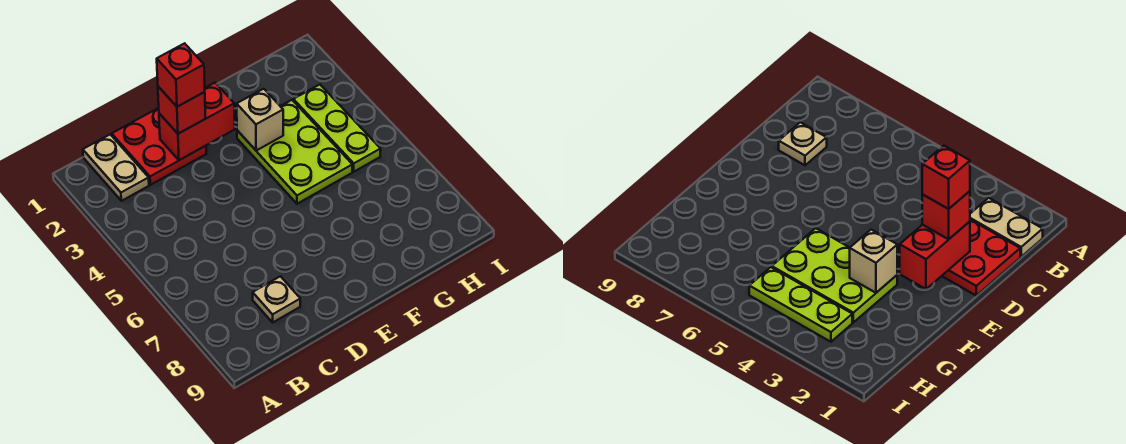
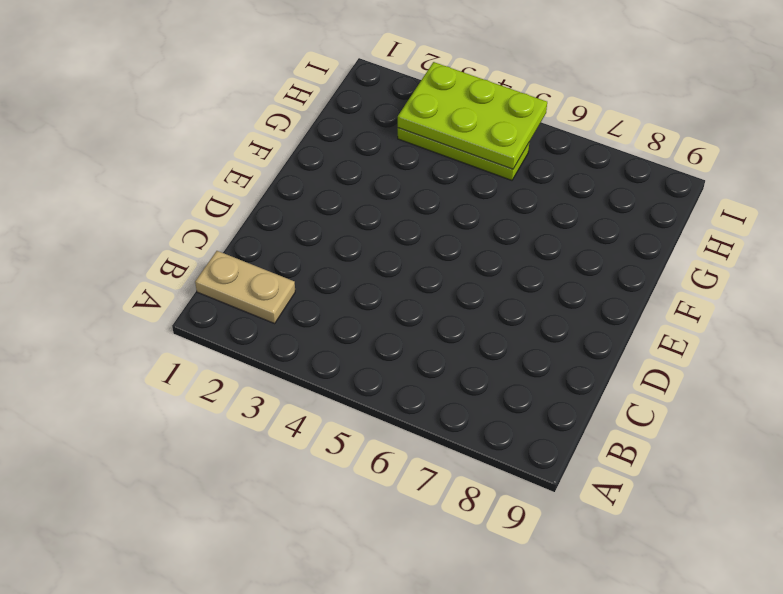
lime 2x3 plate [398,62,547,169] -> lime 2x3 plate moved to [237,100,352,204]
none -> red 2x2 plate [112,108,206,185]
none -> tan 1x1 plate [253,276,300,322]

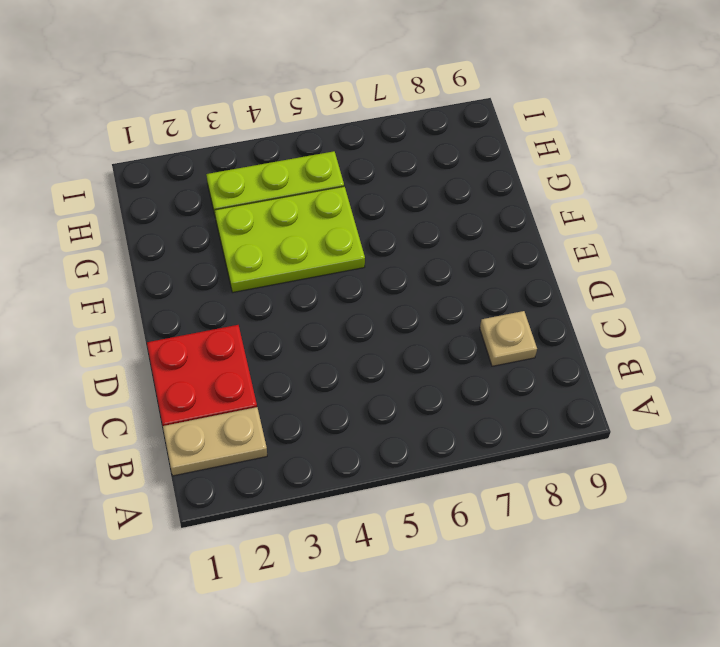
none -> red 1x2 brick [159,83,235,160]
none -> tan 1x1 brick [237,89,283,150]

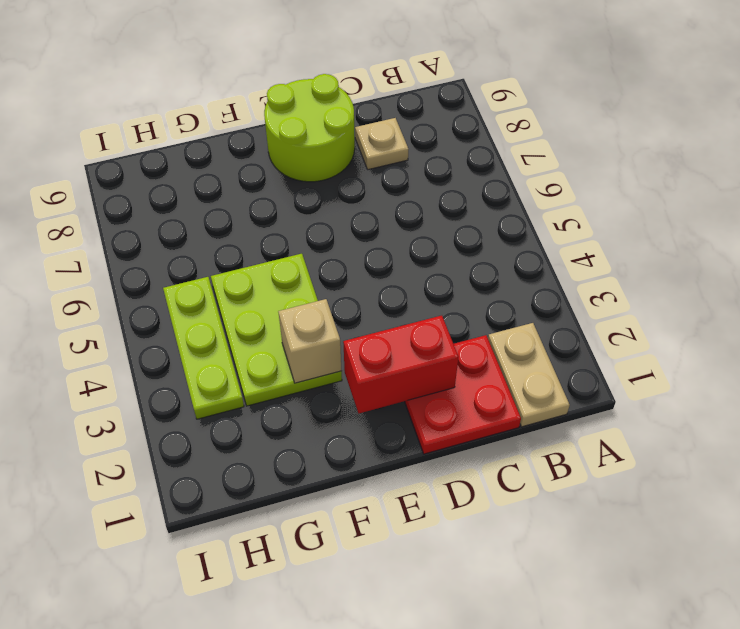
lime 2x2 round brick [264,74,355,182] -> none
none -> red 1x1 brick [158,87,205,134]
none -> red 1x1 brick [157,43,205,107]

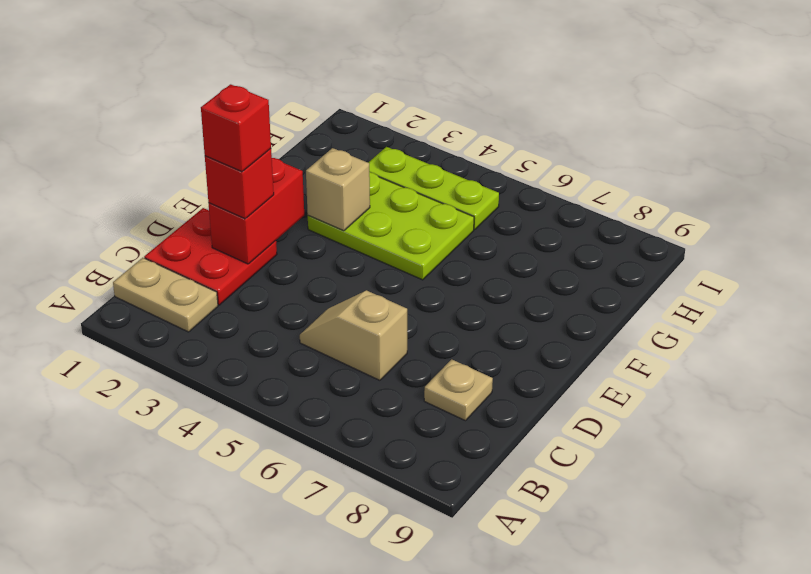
tan 1x2 slope [300,290,407,380] -> none

